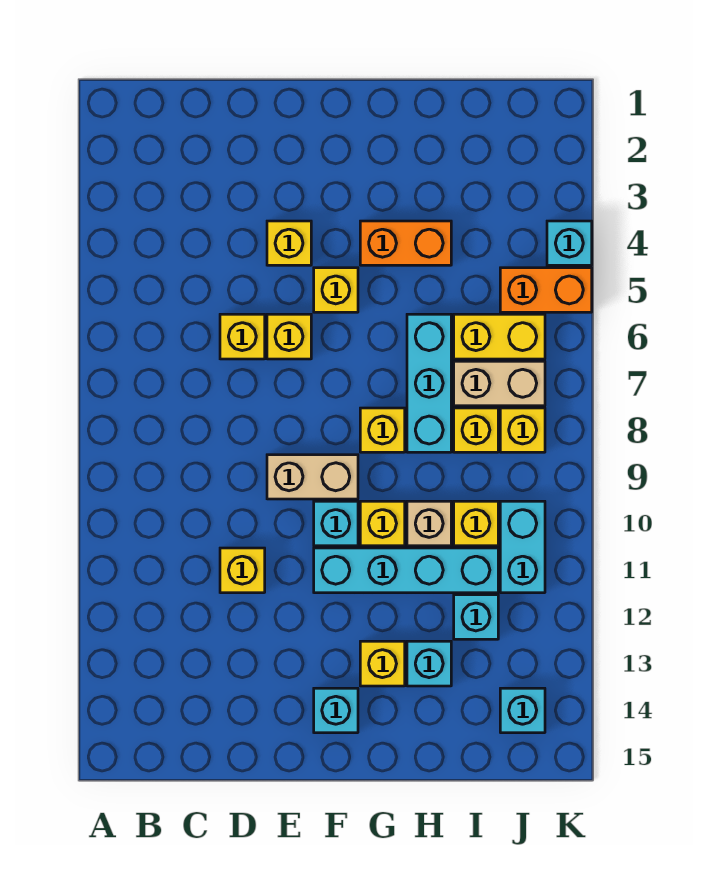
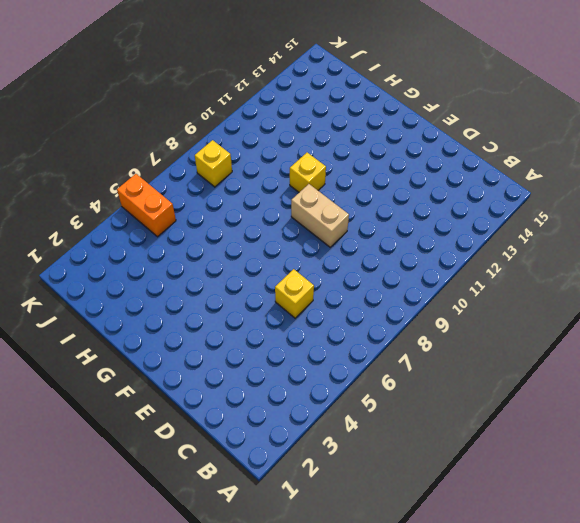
none -> yellow 1x1 brick [220,548,265,593]
none -> yellow 1x1 brick [267,221,311,265]
none -> yellow 1x1 brick [267,314,311,359]

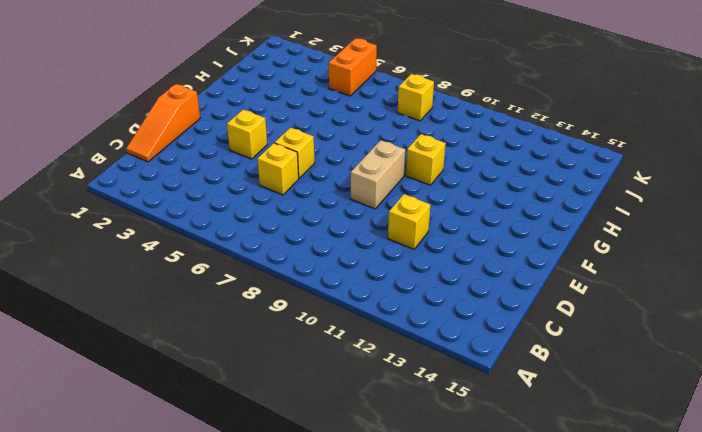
orange 1x3 slope [126,84,200,162] -> none
none -> yellow 1x1 brick [314,268,358,312]
none -> cyan 1x1 brick [314,501,358,546]
none -> cyan 1x4 brick [314,548,498,593]

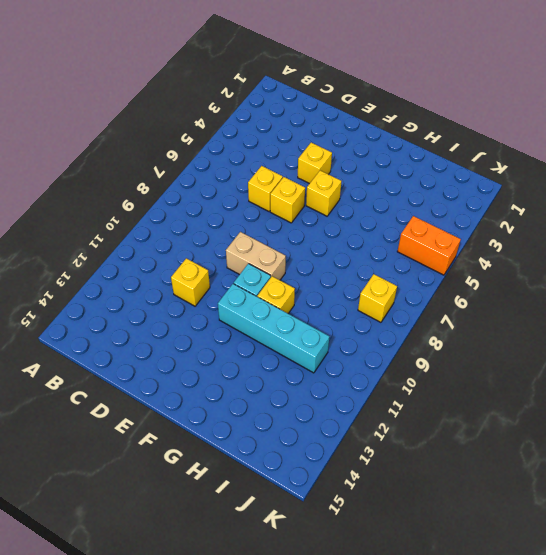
none -> cyan 1x1 brick [314,688,358,733]
none -> orange 1x2 brick [360,221,451,265]
none -> yellow 1x1 brick [360,408,405,452]

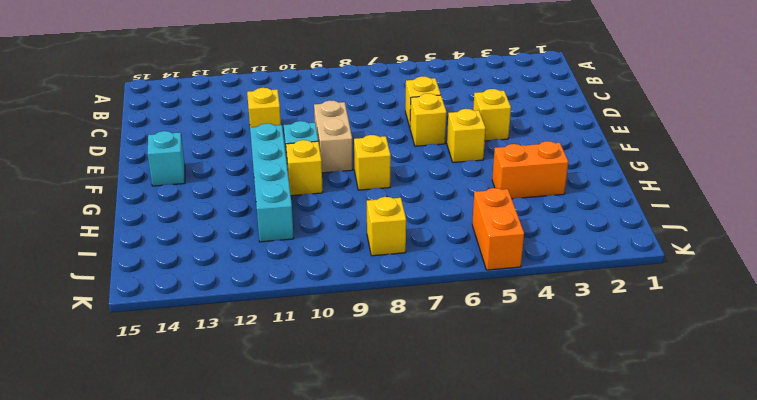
orange 1x2 brick [492,141,568,199] -> orange 1x2 brick turned to [360,221,451,265]
none -> yellow 1x1 brick [360,641,405,686]
none -> cyan 1x3 brick [407,314,451,452]
none -> tan 1x1 brick [407,501,451,546]

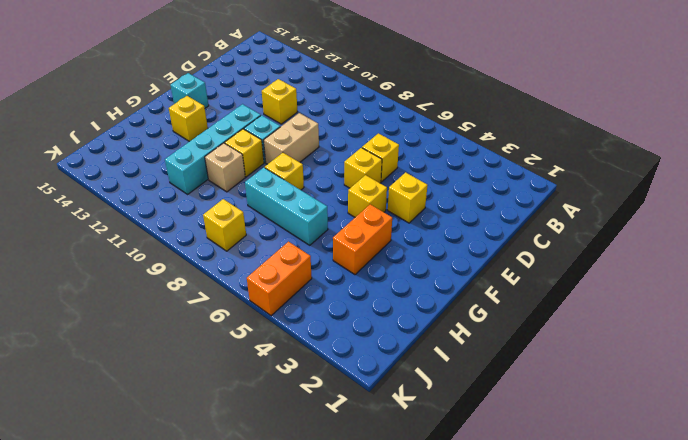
none -> cyan 1x1 brick [407,641,451,686]
none -> yellow 1x2 brick [454,314,545,359]
none -> tan 1x2 brick [454,361,545,406]

